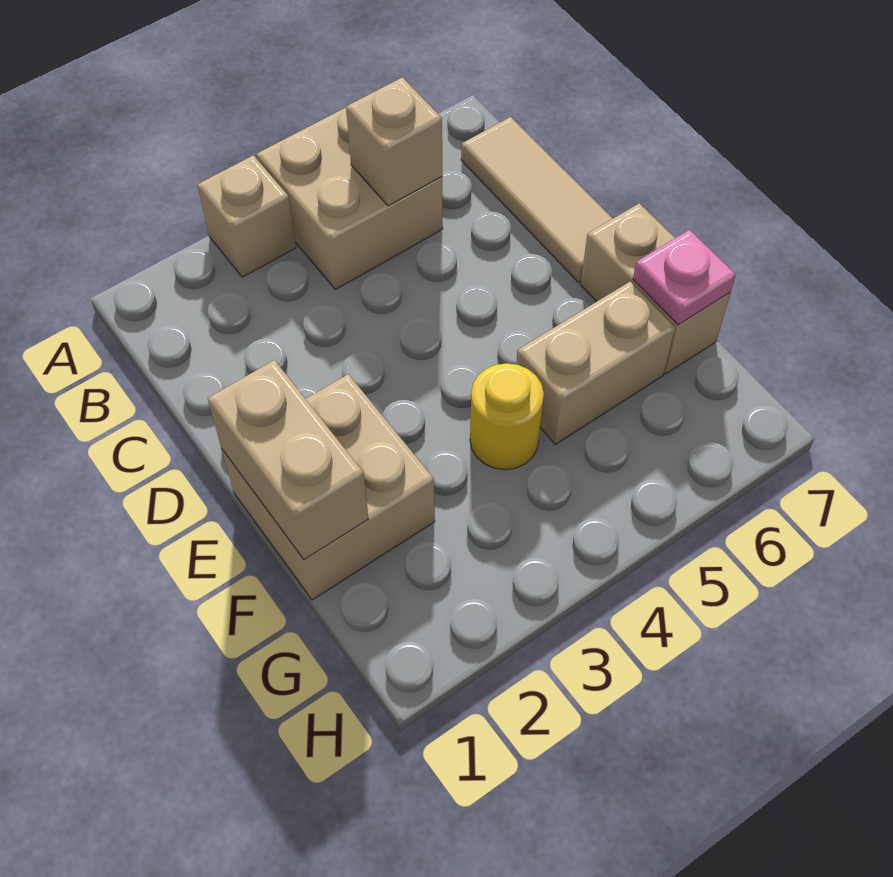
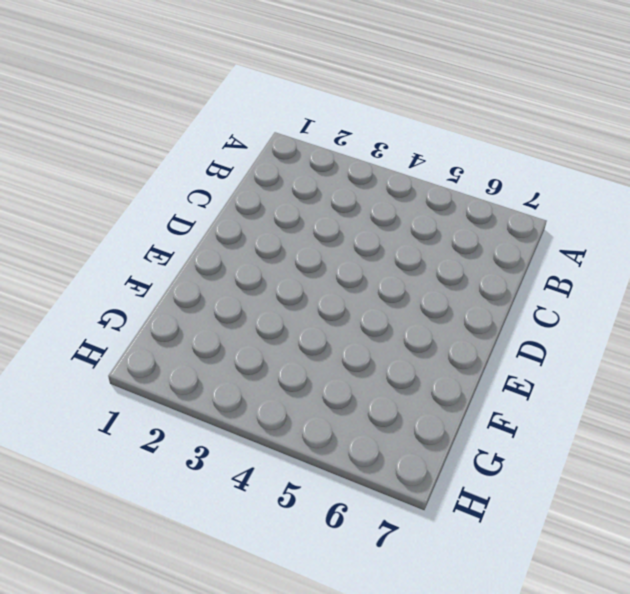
none -> tan 1x1 brick [197,155,296,277]
none -> tan 2x2 brick [256,108,443,289]

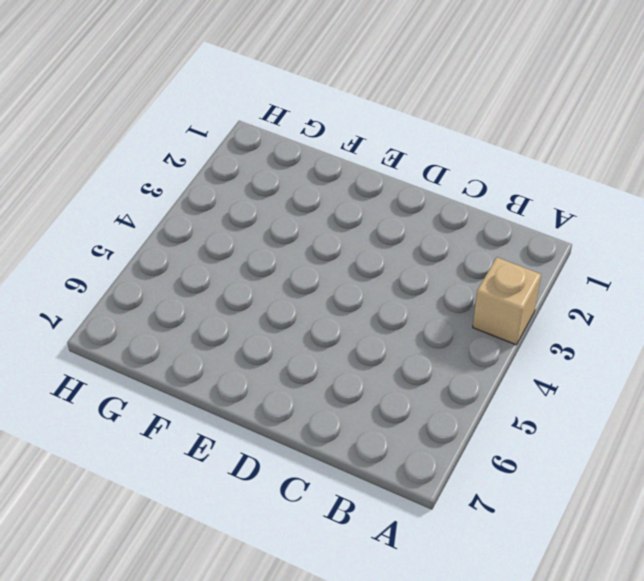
none -> tan 2x2 brick [256,108,443,289]
none -> tan 1x3 tile [461,117,613,282]

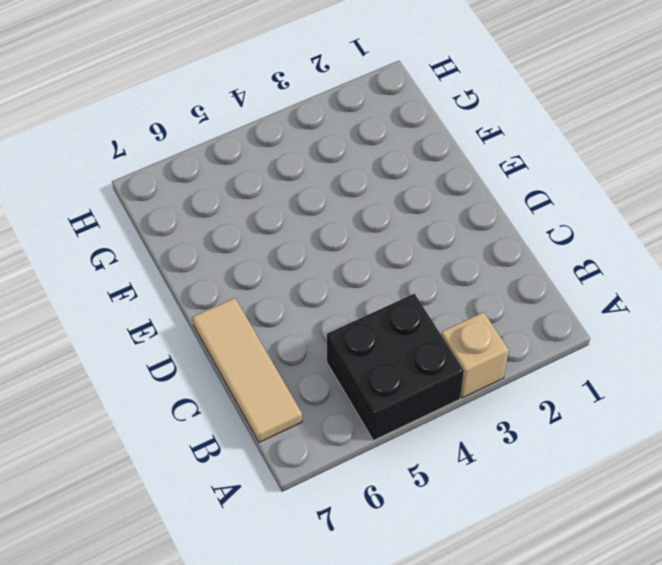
black 2x2 brick [327,294,464,440] -> tan 2x2 brick [256,108,443,289]
none -> tan 2x2 brick [222,374,435,600]
none -> tan 1x2 brick [580,203,730,374]

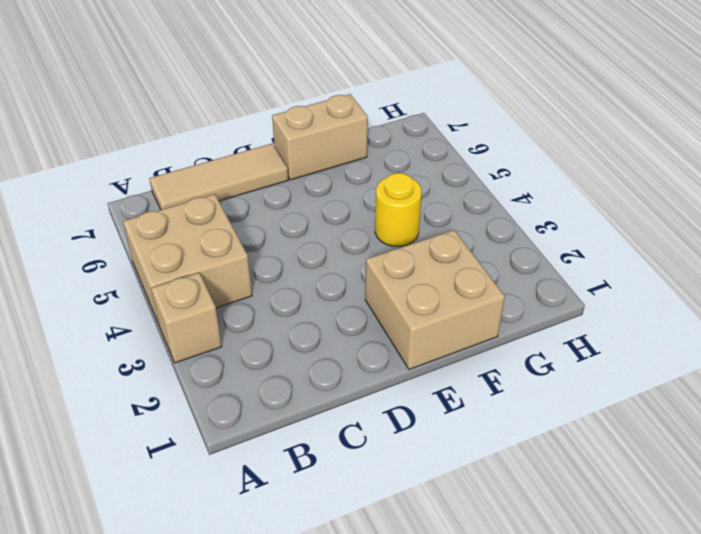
none -> tan 1x2 brick [516,282,675,444]
none -> tan 1x1 brick [346,77,442,206]

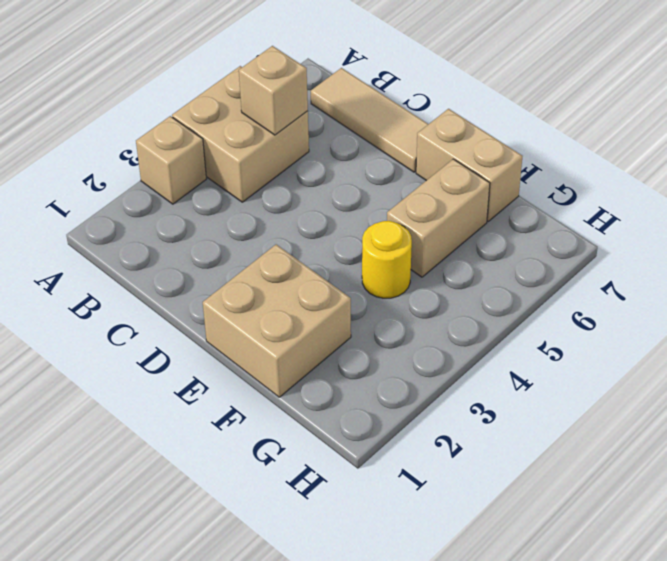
none -> tan 1x2 brick [208,360,368,559]
none -> pink 1x1 plate [633,230,736,325]

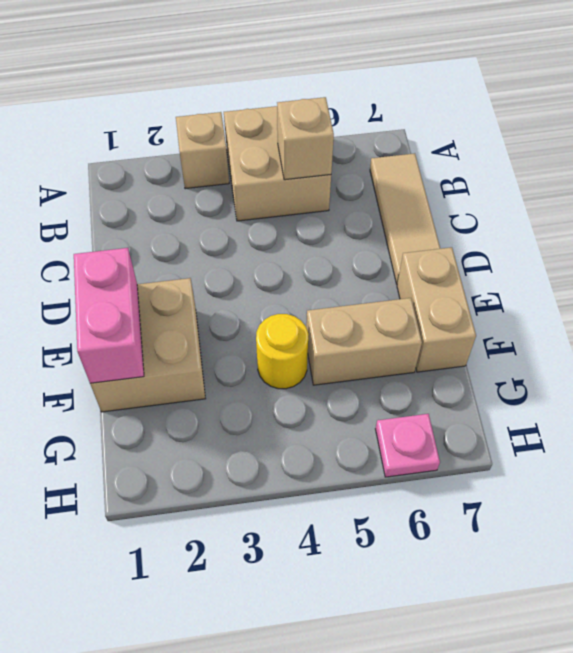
pink 1x2 brick [74,248,144,383] -> tan 1x2 brick [208,360,368,559]
pink 1x1 plate [376,414,440,477] -> pink 1x1 plate moved to [633,230,736,325]

